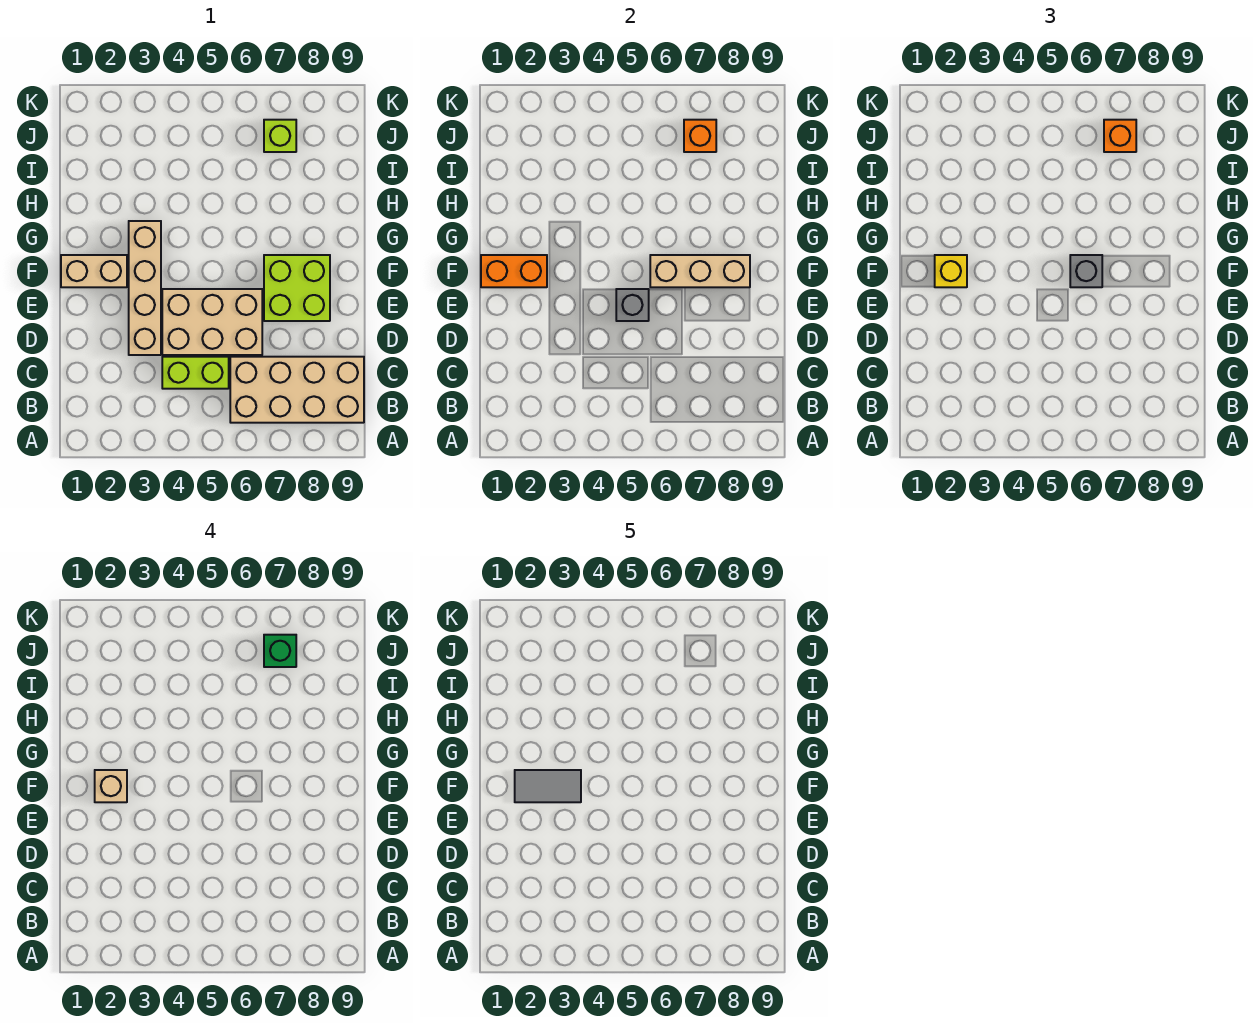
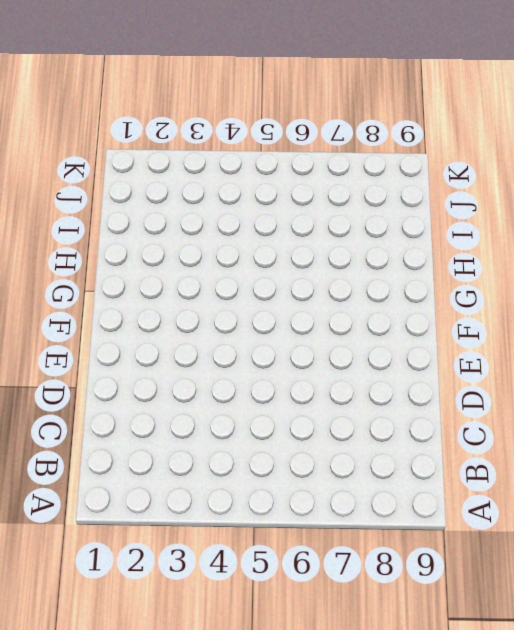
none -> tan 2x4 brick [230,357,364,423]
none -> lime 1x2 brick [162,357,229,389]
none -> tan 1x4 brick [129,221,161,355]

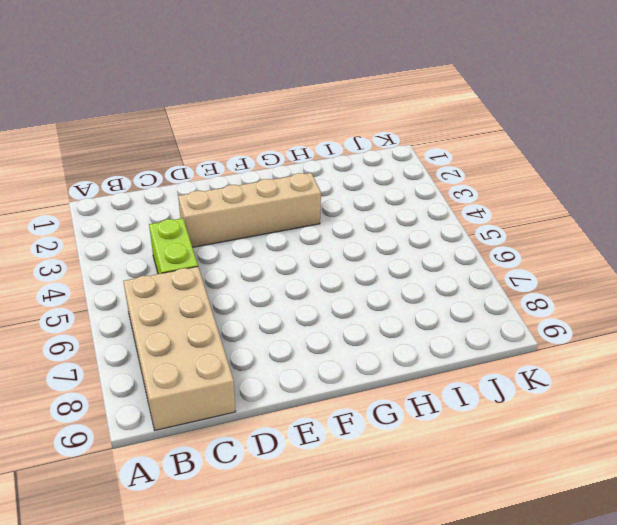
none -> tan 2x3 brick [162,289,262,355]
none -> lime 2x2 brick [264,255,330,321]
none -> tan 1x2 brick [61,255,127,287]

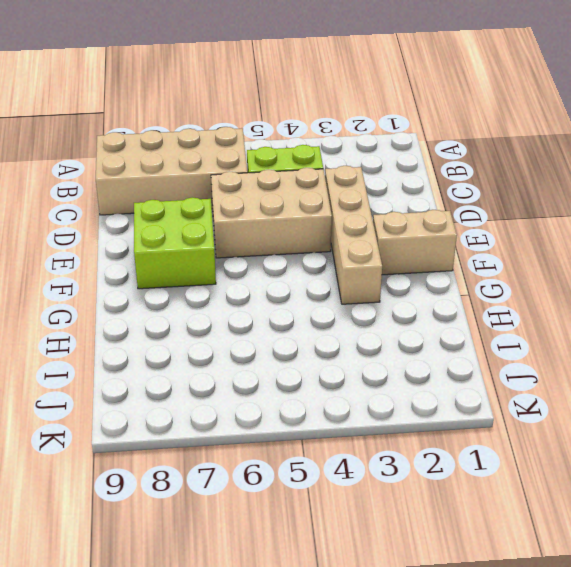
none -> lime 1x1 brick [264,120,296,152]
none -> grey 1x1 brick [616,289,649,321]
none -> orange 1x2 brick [481,255,547,287]

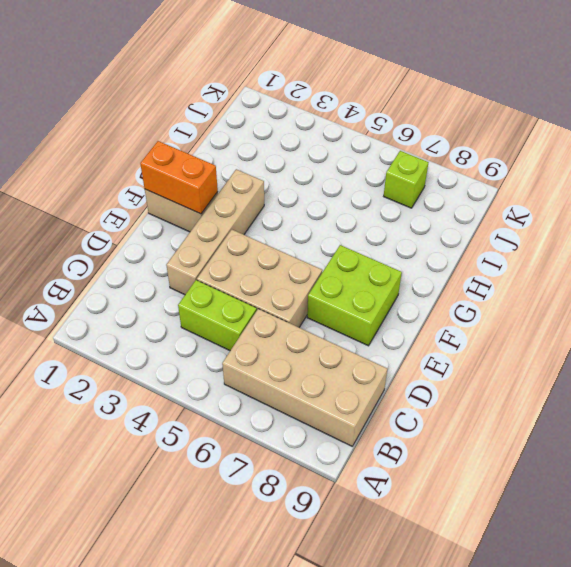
none -> grey 1x1 brick [616,289,649,321]
none -> tan 1x3 brick [650,255,750,287]
none -> orange 1x1 brick [684,120,716,152]

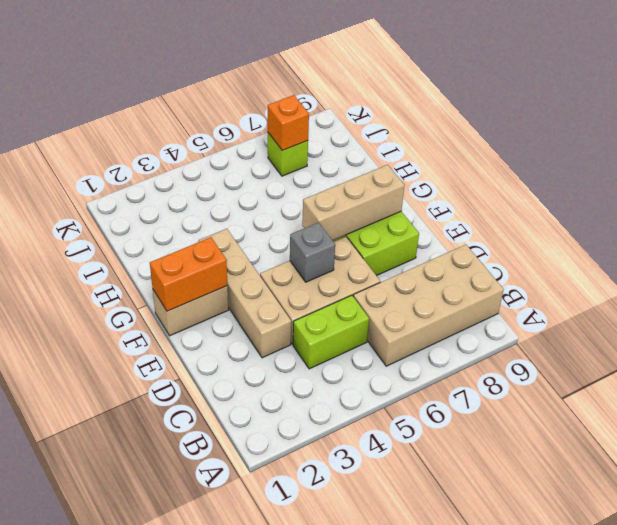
none -> yellow 1x1 brick [935,255,967,287]
none -> grey 1x1 brick [1070,255,1102,287]
none -> orange 1x1 brick [1104,120,1136,152]

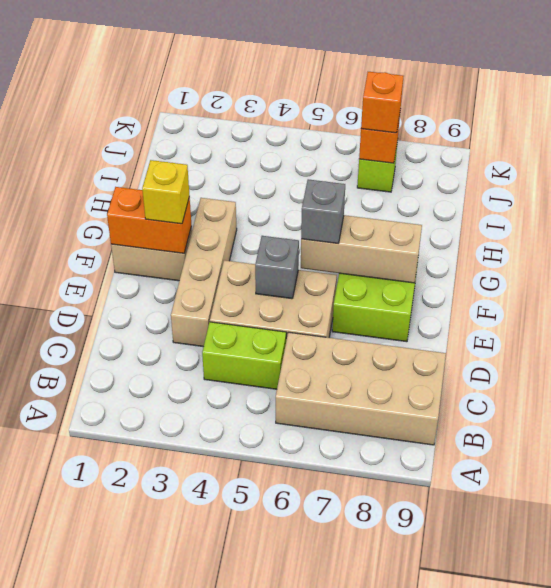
none -> tan 1x1 brick [95,770,127,802]
none -> green 1x1 brick [264,635,296,667]
none -> grey 1x2 tile [515,770,581,802]

